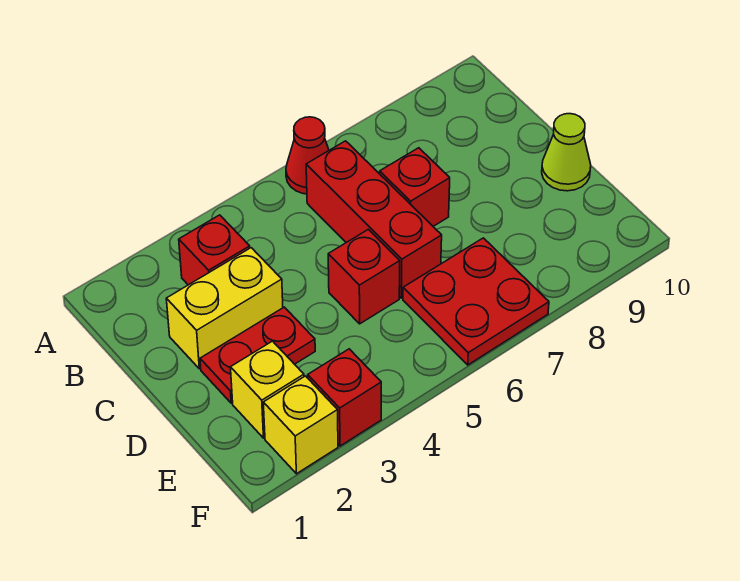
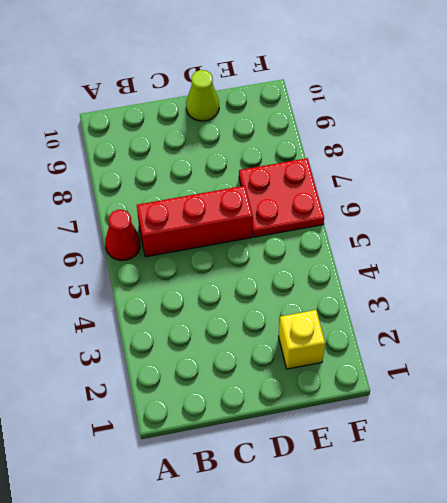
none -> red 1x1 brick [179,215,250,285]
none -> yellow 1x2 brick [166,248,283,369]
none -> red 1x1 brick [380,148,450,226]

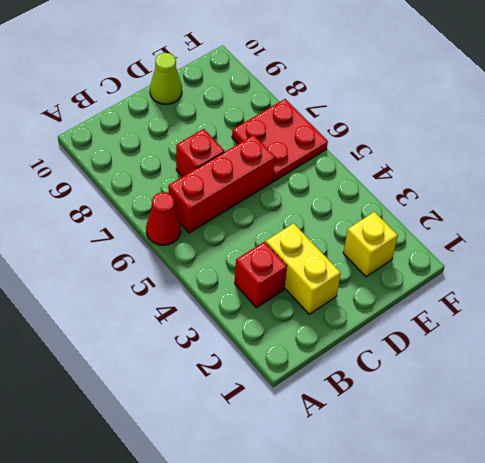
none -> red 1x2 plate [200,307,315,403]
none -> red 1x1 brick [328,229,400,324]
none -> yellow 1x1 brick [263,376,338,474]

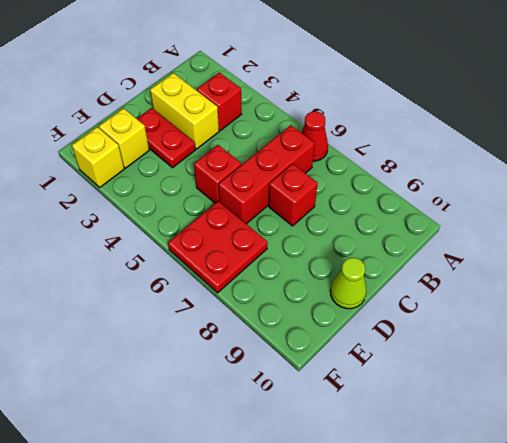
none -> red 1x1 brick [308,349,381,446]

